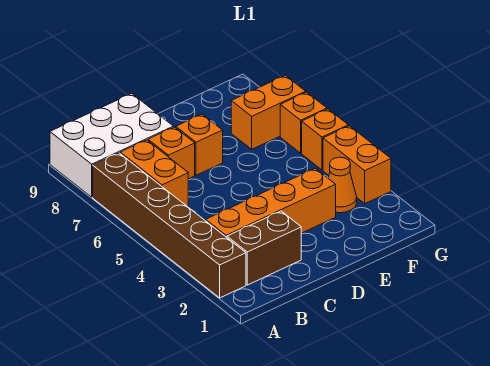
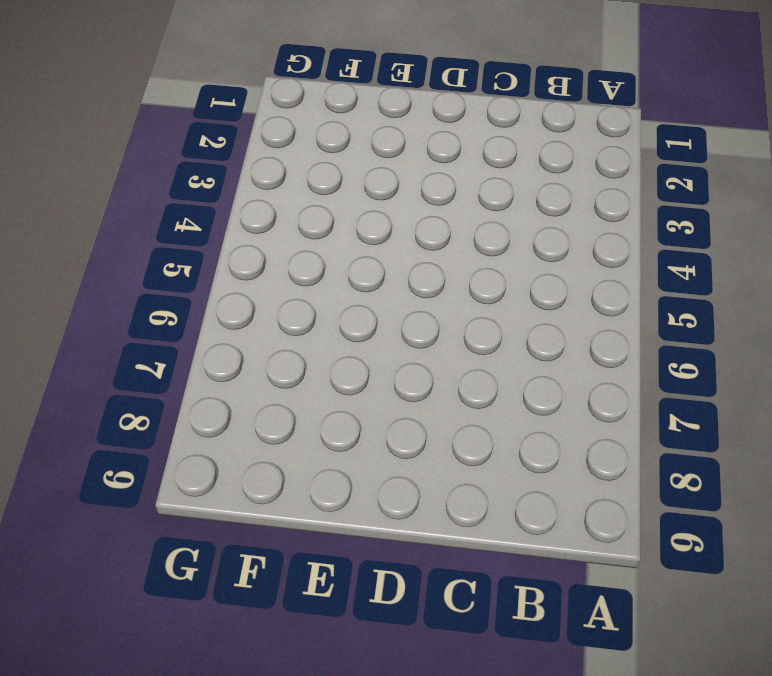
none -> brown 1x6 brick [93,153,246,298]
none -> white 2x3 brick [50,94,173,197]
none -> brown 1x2 brick [227,211,301,285]

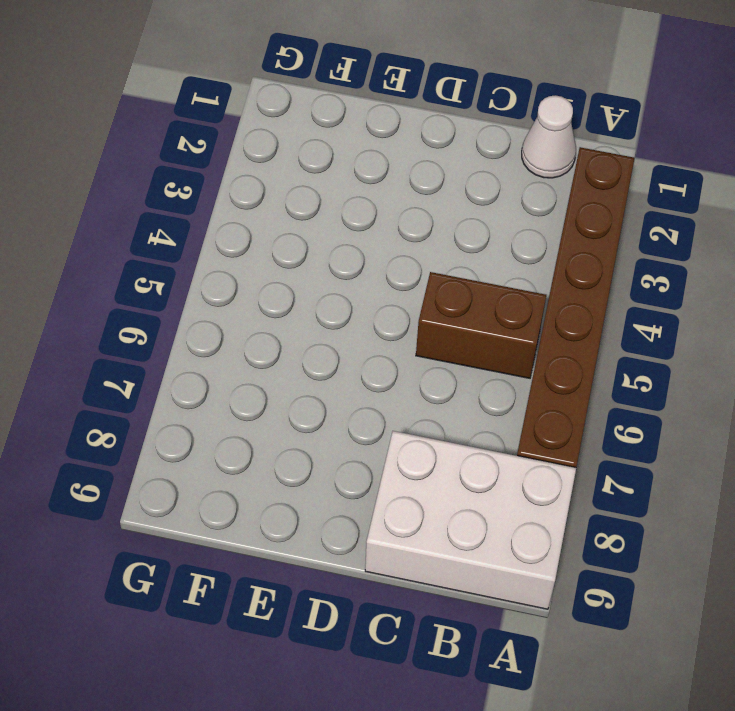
white 1x1 cone [522,95,576,178] -> none
brown 1x2 brick [416,272,546,378] -> brown 1x2 brick moved to [227,211,301,285]
none -> orange 1x4 brick [206,168,336,237]
none -> orange 1x2 brick [120,140,188,206]
none -> orange 1x1 brick [148,127,195,179]

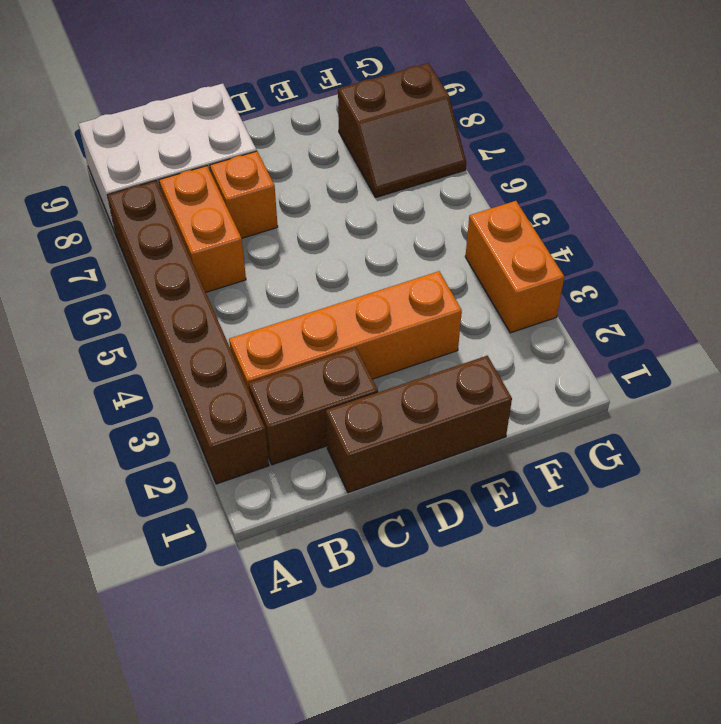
brown 1x3 brick [326,356,512,493] -> none
brown 2x2 slope [338,63,466,197] -> orange 1x2 brick [231,75,306,149]
none -> orange 1x1 brick [176,114,223,175]
none -> orange 1x1 cone [328,157,357,213]
none -> orange 1x1 brick [302,109,348,170]

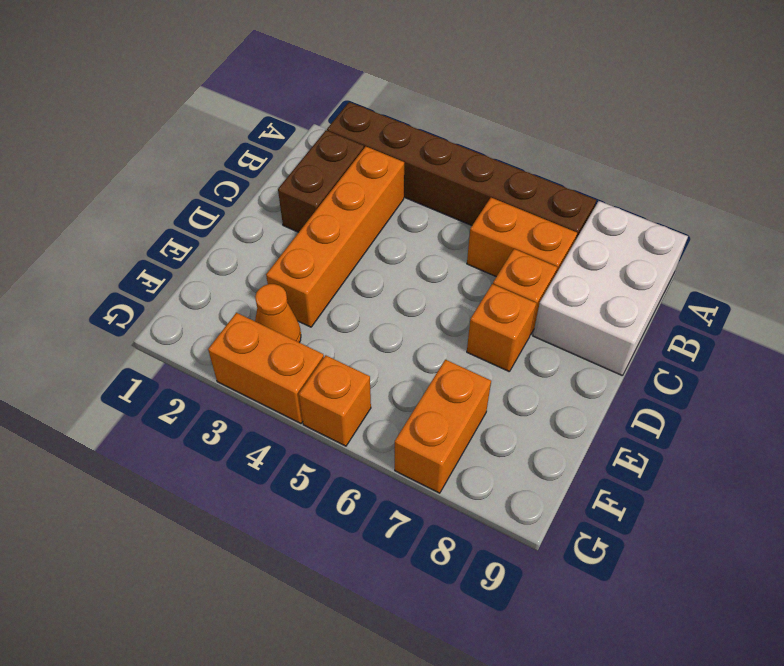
none -> orange 1x1 brick [280,92,327,153]

